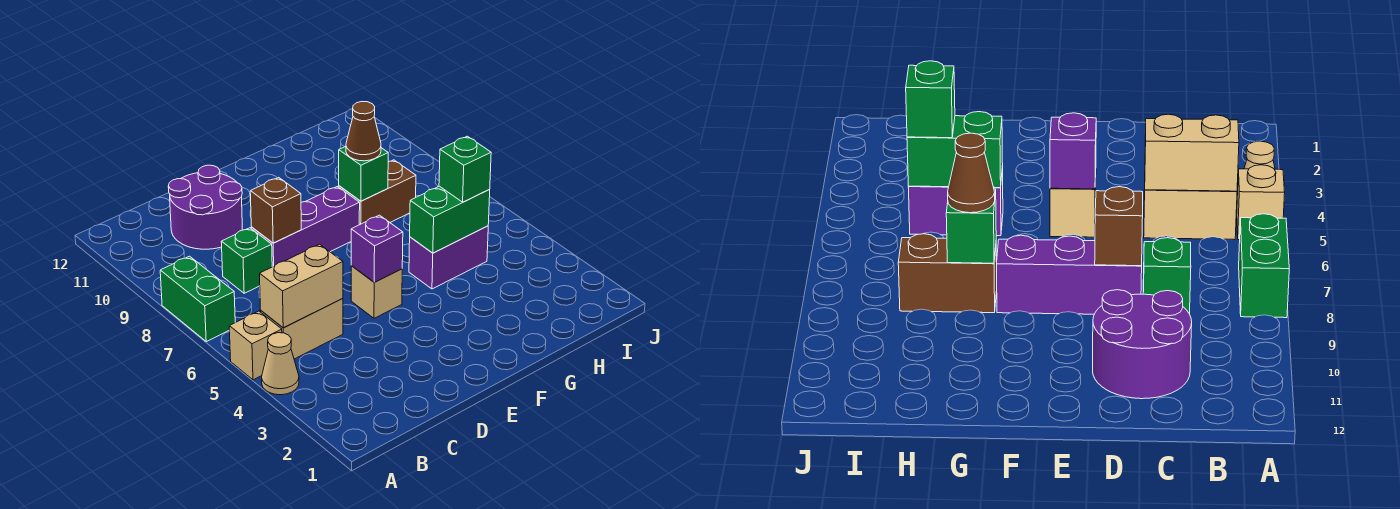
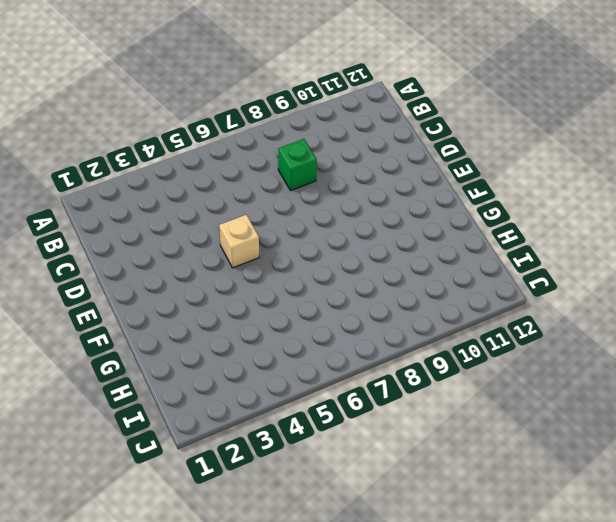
none -> tan 1x1 cone [262,333,299,395]
none -> tan 1x1 brick [229,311,282,380]
none -> green 1x2 brick [160,256,235,342]

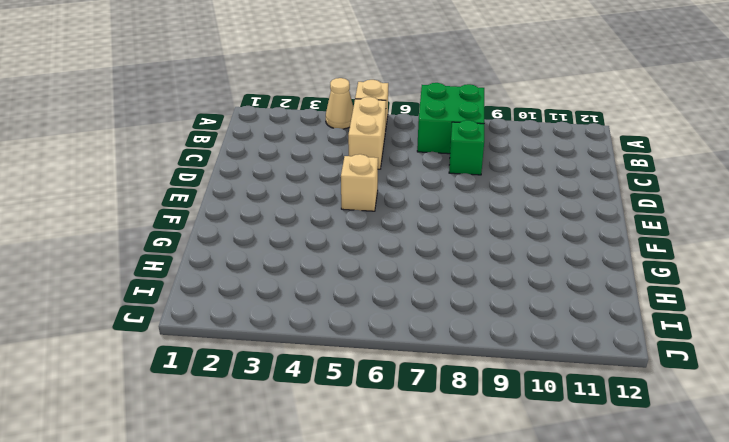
green 2x2 brick [417,83,484,154] -> green 1x2 brick [160,256,235,342]
none -> purple 2x2 round brick [168,165,242,249]
none -> purple 1x3 brick [251,187,360,267]
none -> purple 1x2 brick [409,226,488,289]

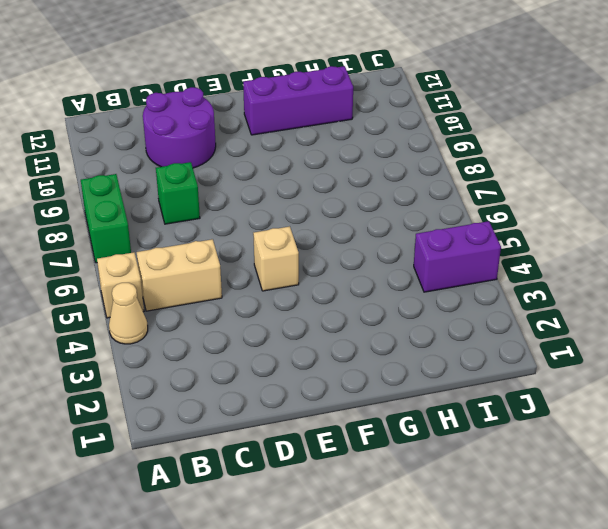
purple 1x3 brick [243,66,353,135] -> purple 1x3 brick moved to [251,187,360,267]
purple 1x2 brick [414,221,501,292] -> purple 1x2 brick moved to [409,226,488,289]
none -> brown 1x2 brick [339,160,416,225]
none -> tan 1x2 brick [260,244,343,328]
none -> brown 1x1 brick [250,178,301,243]

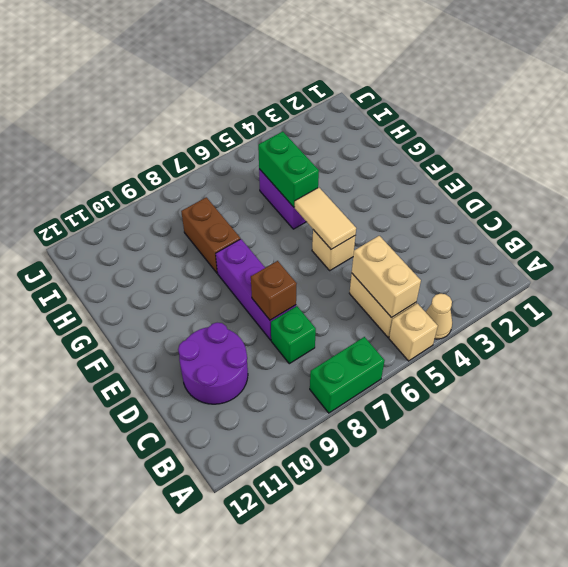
tan 1x2 tile [295,187,356,249] -> purple 1x1 brick [351,215,403,282]
none -> green 1x1 brick [339,146,388,201]
none -> brown 1x1 cone [346,102,381,161]
none -> green 1x1 brick [439,136,491,202]

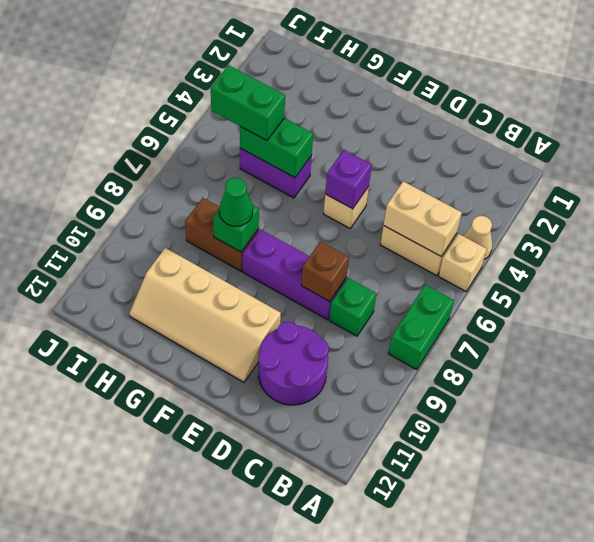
tan 2x4 slope [129,248,281,382] -> none
green 1x1 cone [219,178,253,226] -> brown 1x1 cone [346,102,381,161]
green 1x2 brick [211,65,285,140] -> green 1x1 brick [439,136,491,202]

